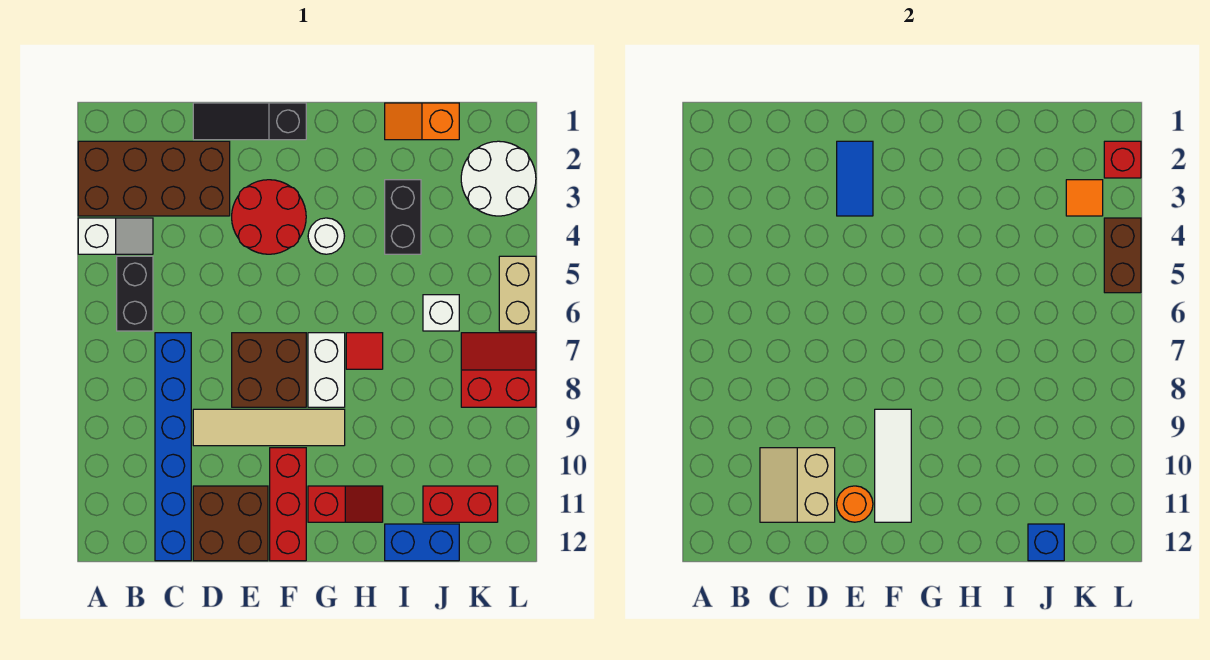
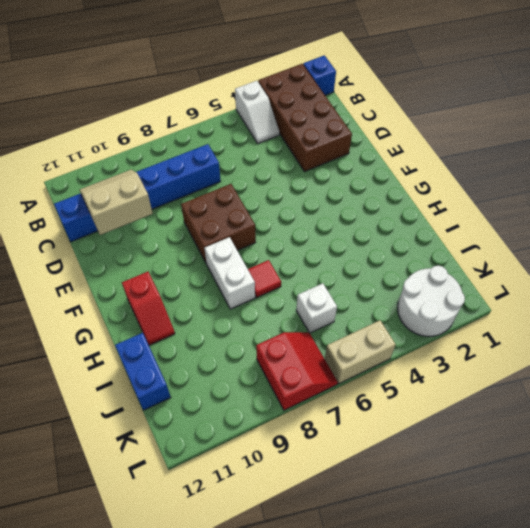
blue 1x1 brick [303,55,336,95] -> blue 1x1 brick moved to [1028,524,1064,561]
white 1x2 brick [205,237,255,309] -> white 1x2 brick turned to [308,333,345,407]
none -> black 1x2 brick [117,256,153,331]
none -> black 1x3 slope [193,103,306,140]
none -> tan 1x4 tile [193,409,345,446]
none -> brown 2x2 brick [193,486,268,561]

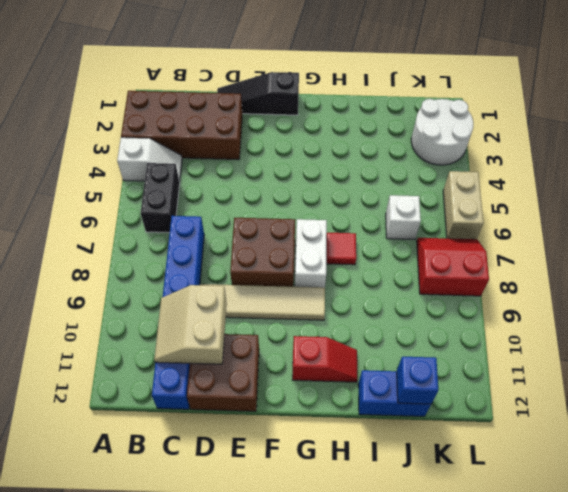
none -> red 2x2 round brick [232,180,306,254]
none -> red 1x3 brick [270,448,306,561]
none -> white 1x1 round brick [308,218,344,254]
none -> orange 1x2 slope [385,103,459,140]

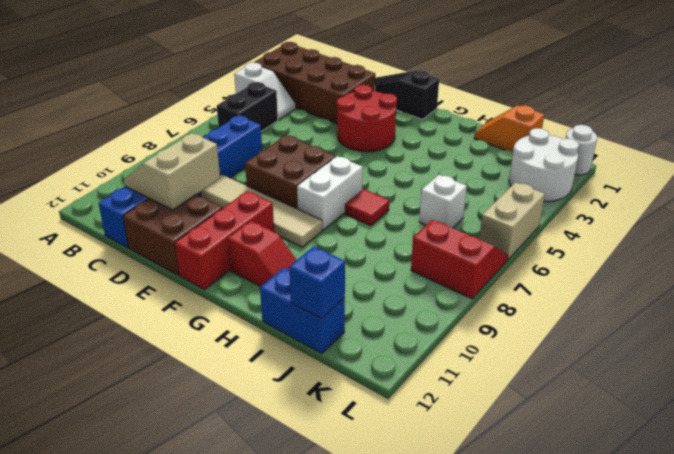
white 1x1 round brick [565,125,597,175] -> white 1x1 round brick moved to [308,218,344,254]
none -> black 1x2 brick [385,180,421,254]
none -> red 1x2 brick [423,486,498,522]
none -> blue 1x2 tile [837,141,873,216]
none -> orange 1x1 round brick [837,486,873,522]

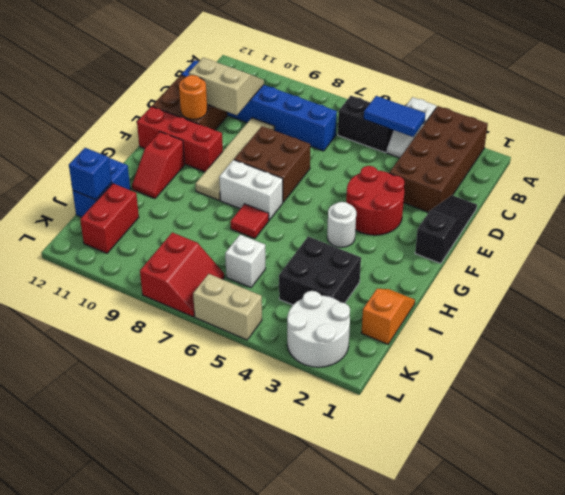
blue 1x2 tile [364,96,425,137] -> blue 1x2 tile moved to [837,141,873,216]
black 2x2 brick [279,237,361,305] -> black 1x2 brick [385,180,421,254]
none -> white 1x3 tile [875,409,911,522]
none -> orange 1x1 tile [1066,180,1103,216]
none -> red 1x1 brick [1104,141,1141,178]
none -> brown 1x2 brick [1104,218,1141,293]

